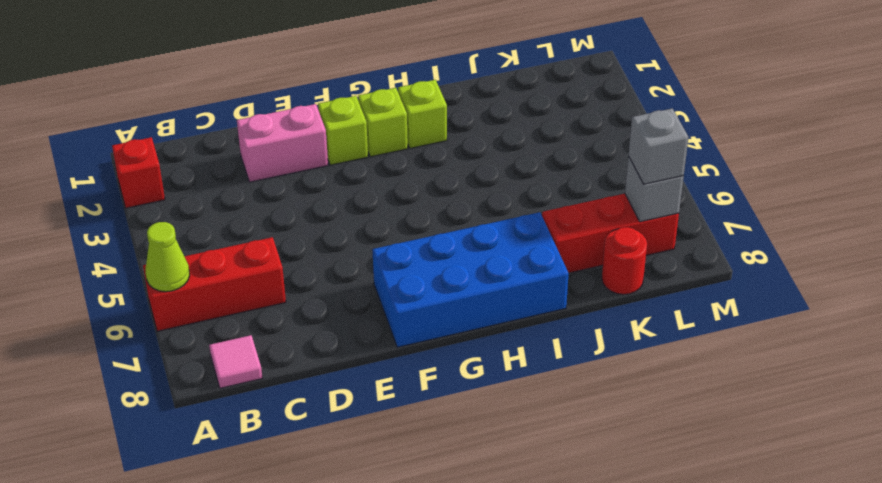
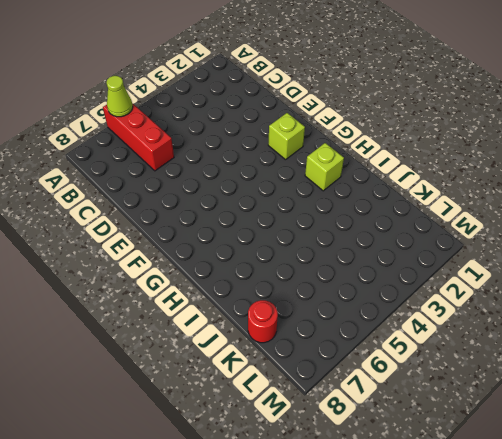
none -> red 1x1 brick [112,137,165,208]
none -> pink 1x1 tile [209,335,262,388]
none -> pink 1x2 brick [237,104,328,182]

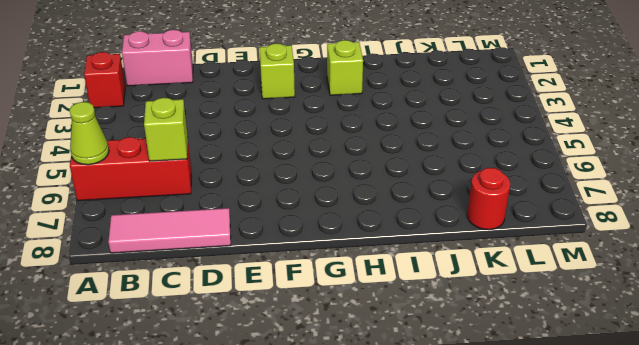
pink 1x2 brick [122,30,193,86] -> pink 1x2 brick moved to [237,104,328,182]
pink 1x3 tile [108,208,231,253] -> pink 1x1 tile [209,335,262,388]
lime 1x1 brick [144,98,188,161] -> lime 1x1 brick moved to [358,88,408,157]
none -> blue 2x4 brick [372,212,569,347]
none -> red 1x3 brick [542,194,679,273]
none -> grey 1x1 brick [625,156,684,222]

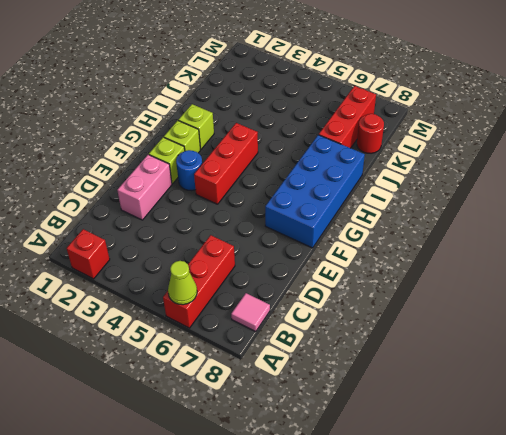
blue 1x1 round brick [176,150,202,191] -> none
red 1x3 brick [194,123,258,204] -> none
none -> grey 1x1 brick [625,156,684,222]
none -> grey 1x1 brick [629,108,688,184]

